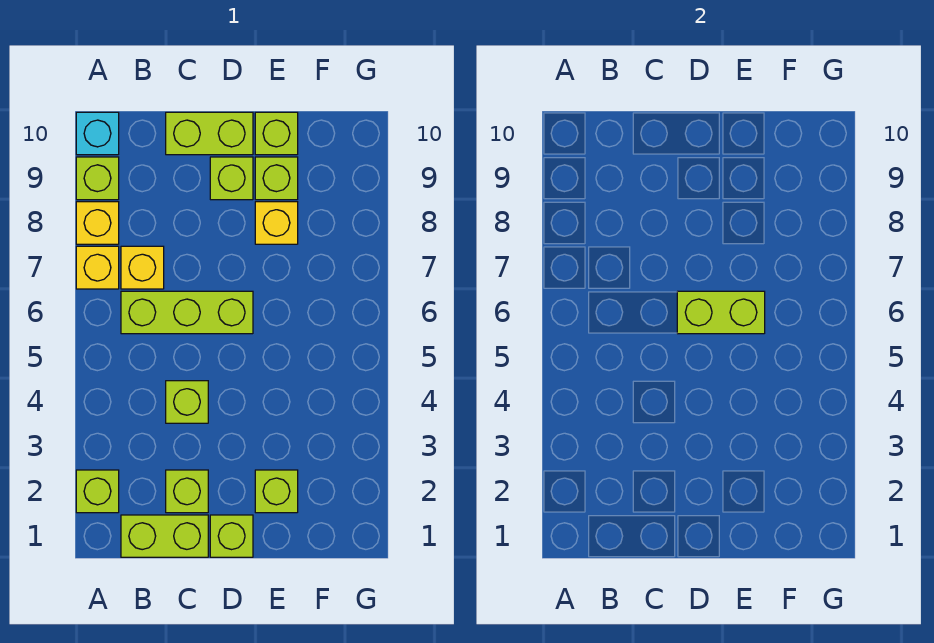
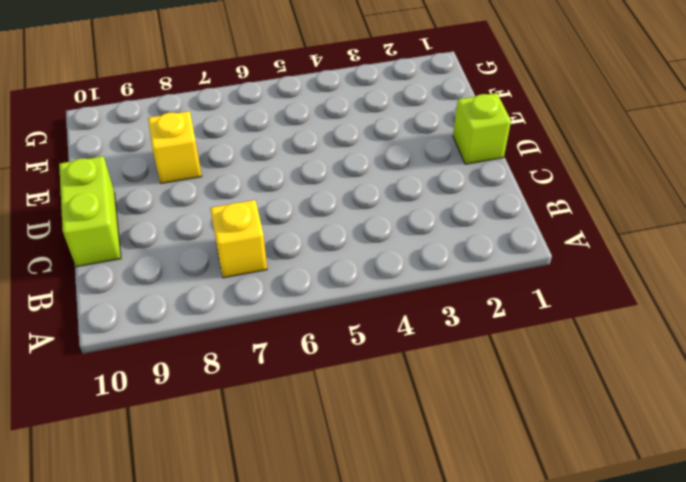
none -> lime 1x1 brick [76,470,119,513]
none -> yellow 1x1 brick [76,246,119,289]
none -> yellow 1x1 brick [76,202,119,244]

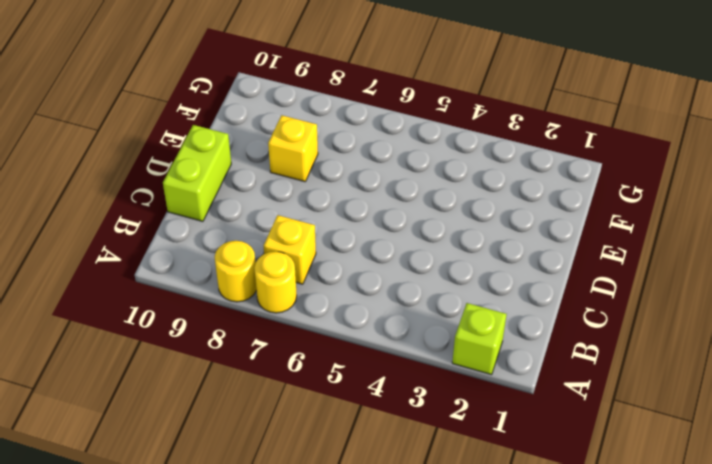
yellow 1x1 round brick [254,251,297,313] -> yellow 1x1 brick [76,246,119,289]
yellow 1x1 round brick [215,241,256,302] -> yellow 1x1 brick [76,202,119,244]
none -> lime 1x1 brick [76,157,119,200]
none -> cyan 1x1 brick [76,112,119,155]
none -> lime 1x2 brick [121,515,208,557]

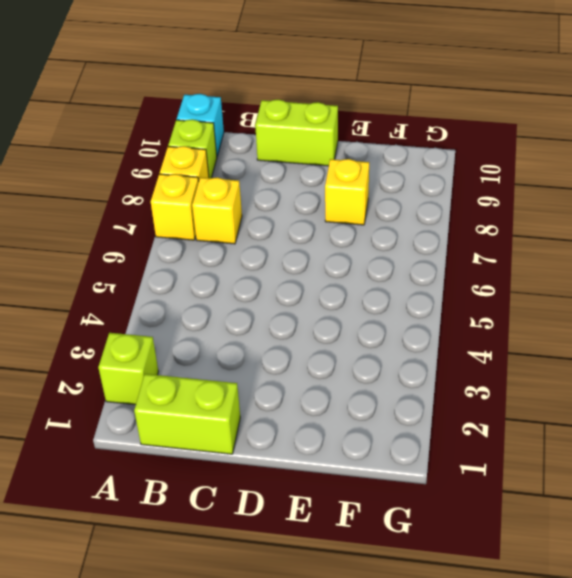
none -> lime 1x3 brick [121,291,253,334]
none -> lime 1x1 brick [166,470,208,513]
none -> lime 1x1 brick [166,381,208,423]

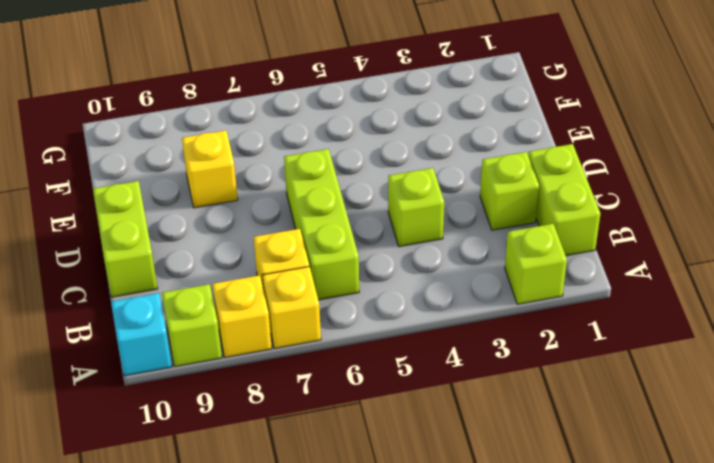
none -> lime 1x1 brick [210,515,253,557]
none -> lime 1x1 brick [210,157,253,200]
none -> lime 1x1 brick [255,470,298,513]

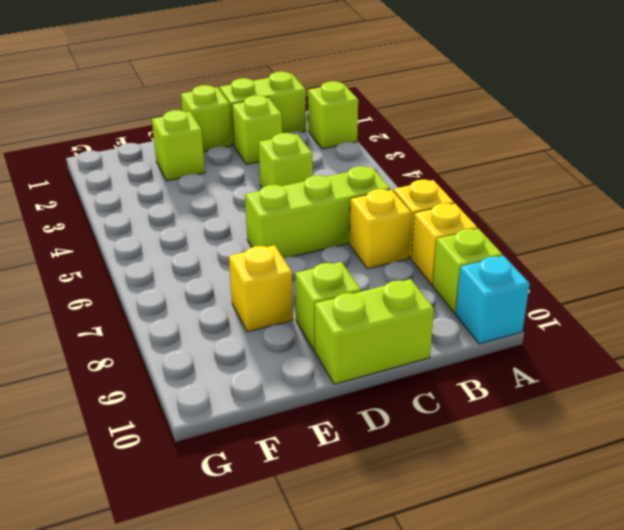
none -> lime 1x1 brick [255,157,298,200]
none -> lime 1x1 brick [255,112,298,155]
none -> lime 1x2 brick [677,291,765,334]

